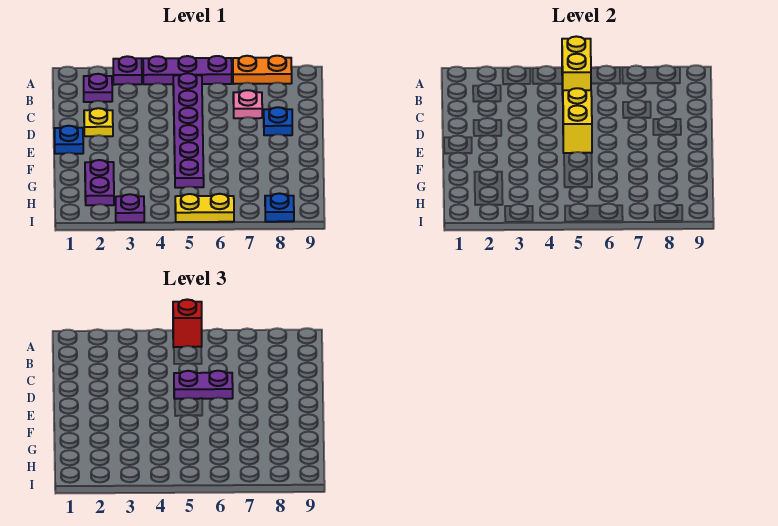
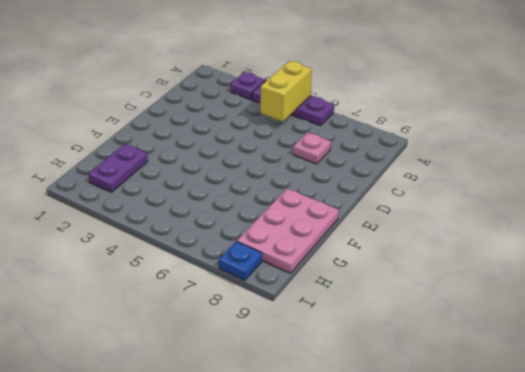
pink 2x3 plate [237,189,339,273] -> none
none -> orange 1x2 plate [233,56,292,84]
none -> purple 1x1 plate [84,74,112,102]
none -> purple 1x6 plate [173,73,204,188]

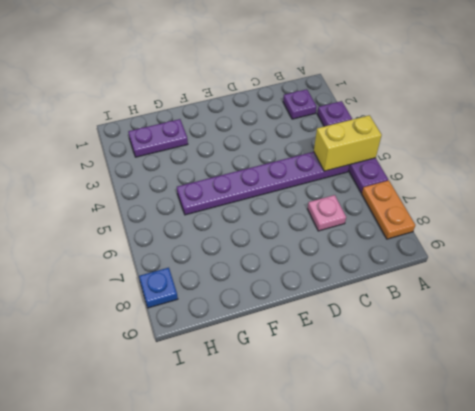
none -> yellow 1x1 plate [84,108,113,136]
none -> blue 1x1 plate [264,107,292,135]
none -> blue 1x1 plate [54,126,83,154]

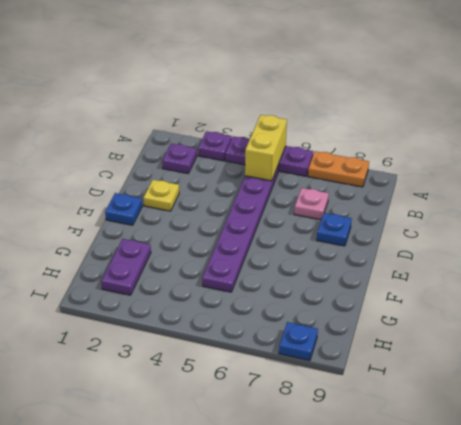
none -> purple 1x1 plate [116,194,144,222]
none -> yellow 1x2 plate [175,194,234,222]
none -> yellow 1x2 brick [563,88,592,153]

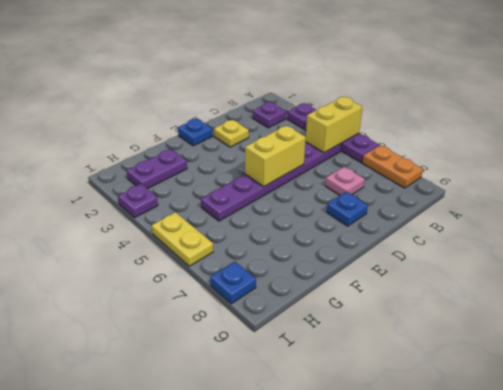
none -> red 1x1 brick [173,299,202,347]
none -> purple 1x2 plate [174,371,233,399]

